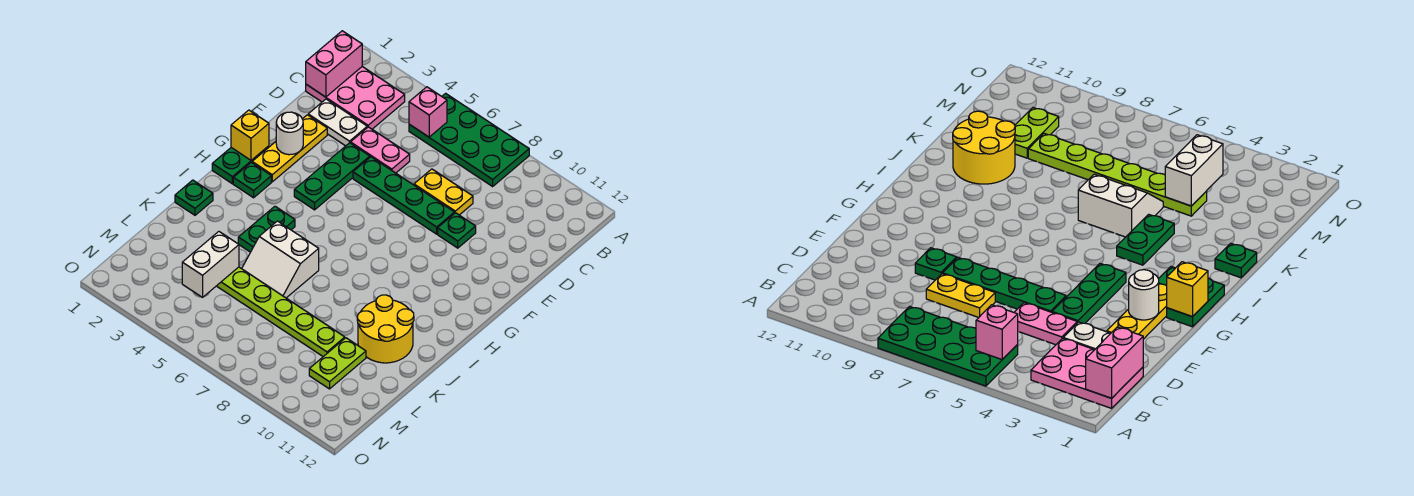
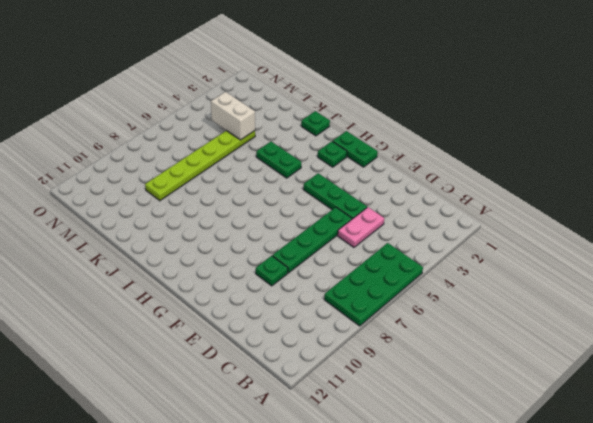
none -> pink 2x3 plate [306,67,405,129]
none -> white 1x2 plate [308,99,367,146]
none -> yellow 1x2 plate [414,169,473,215]

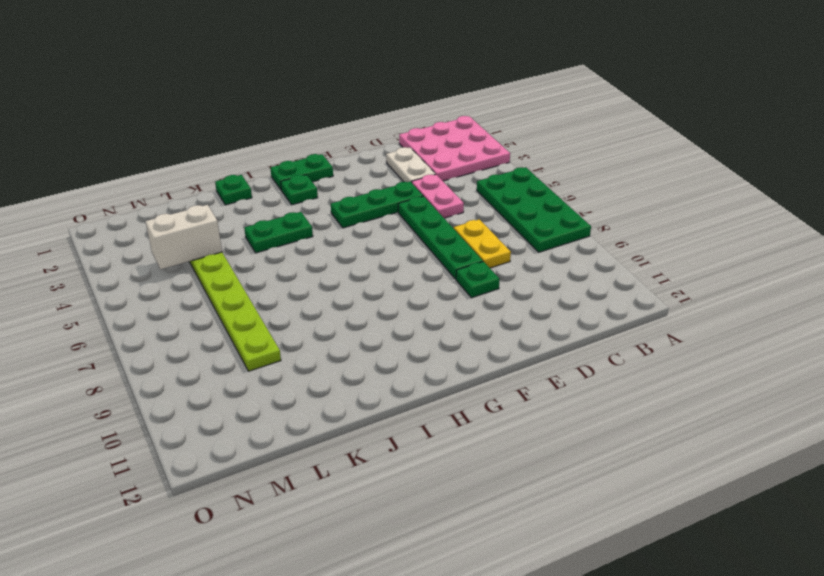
pink 3x3 plate [399,116,510,181] -> pink 2x3 plate [306,67,405,129]
none -> yellow 1x3 plate [252,115,327,182]
none -> white 2x2 slope [242,221,319,298]
none -> yellow 2x2 round brick [357,295,414,363]

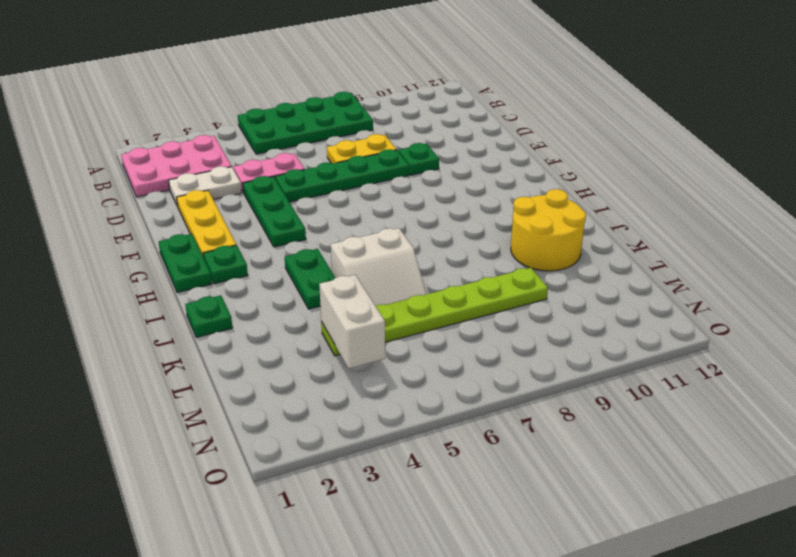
none -> lime 1x2 plate [309,338,366,389]
none -> pink 1x2 brick [306,31,362,97]
none -> pink 1x1 brick [409,87,447,137]

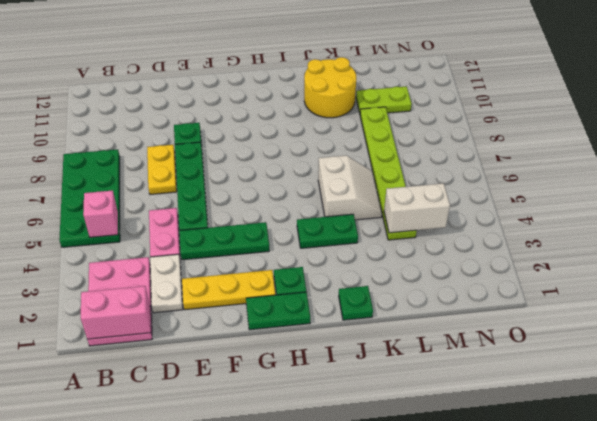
none -> white 1x1 round brick [276,112,303,155]
none -> yellow 1x1 brick [231,110,269,160]

